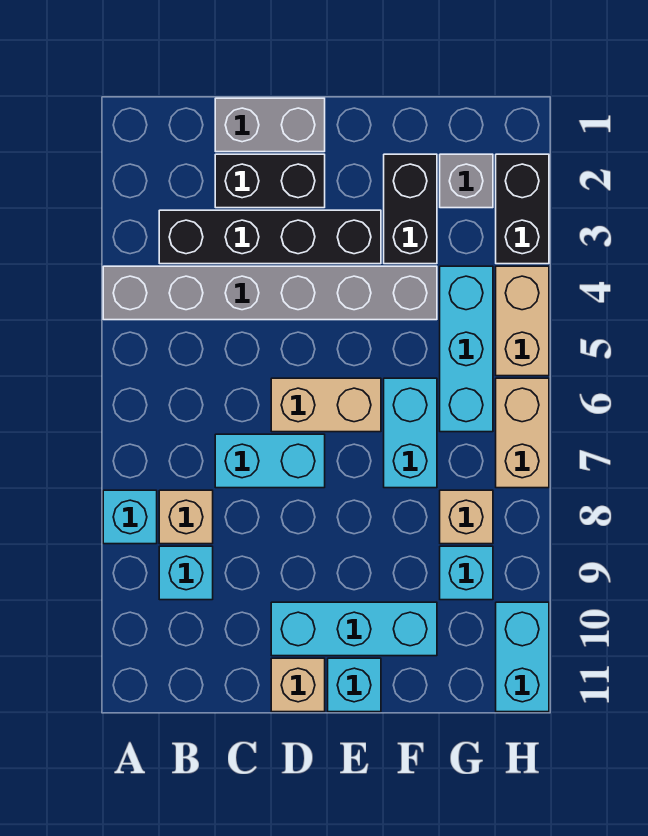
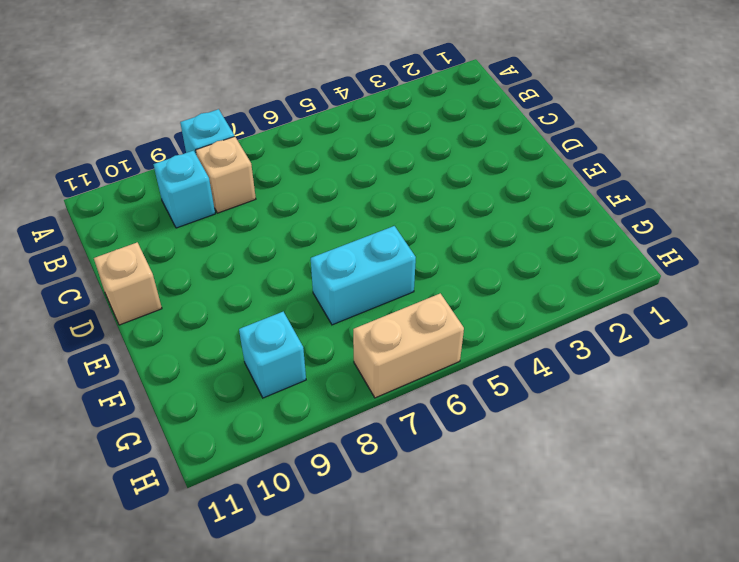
none -> grey 1x6 brick [103,266,437,320]
none -> black 1x4 brick [159,210,381,264]
none -> grey 1x2 brick [215,98,325,152]

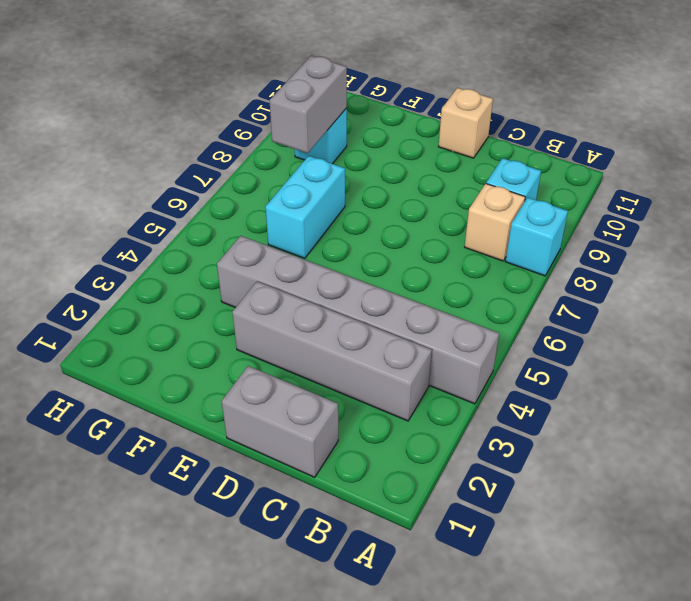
grey 1x4 brick [232,281,432,421] -> black 1x4 brick [159,210,381,264]
grey 1x2 brick [269,56,347,153] -> none
none -> black 1x2 brick [215,154,325,208]
none -> cyan 1x2 brick [215,434,325,488]
none -> tan 1x2 brick [271,378,381,432]

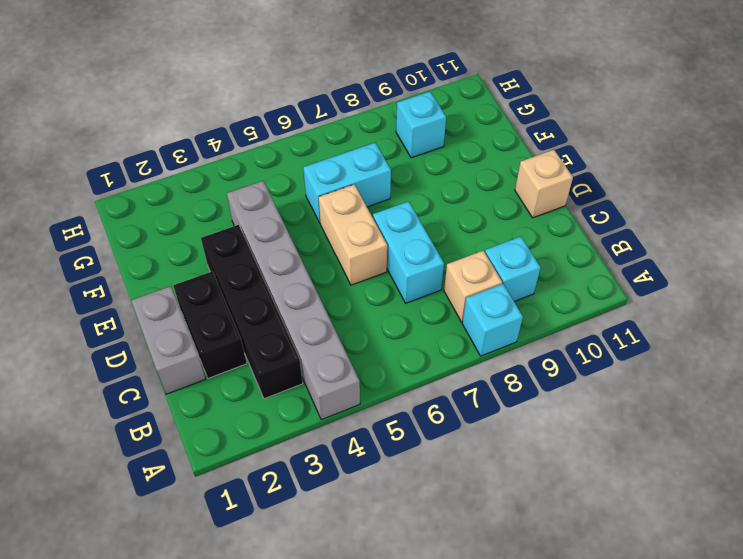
none -> cyan 1x3 brick [271,602,437,656]
none -> cyan 1x1 brick [328,658,381,712]
none -> black 1x2 brick [384,154,437,264]

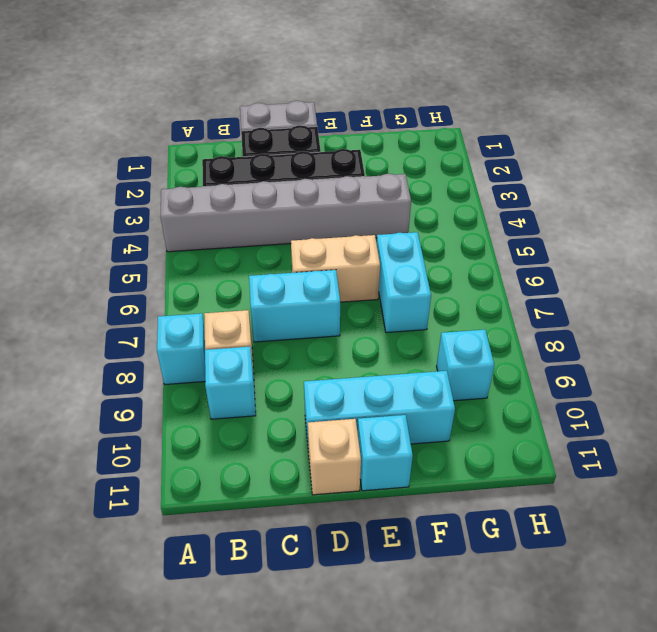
none -> black 1x2 brick [384,154,437,264]
none -> grey 1x1 brick [440,154,493,208]
none -> cyan 1x3 brick [440,266,493,432]

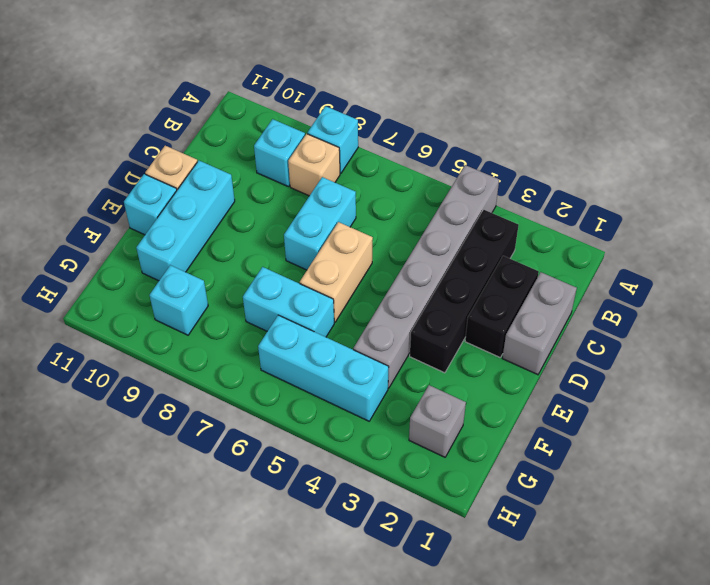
none -> black 1x2 brick [384,154,437,264]
none -> tan 1x1 brick [440,490,493,544]
none -> black 1x2 brick [496,154,549,264]

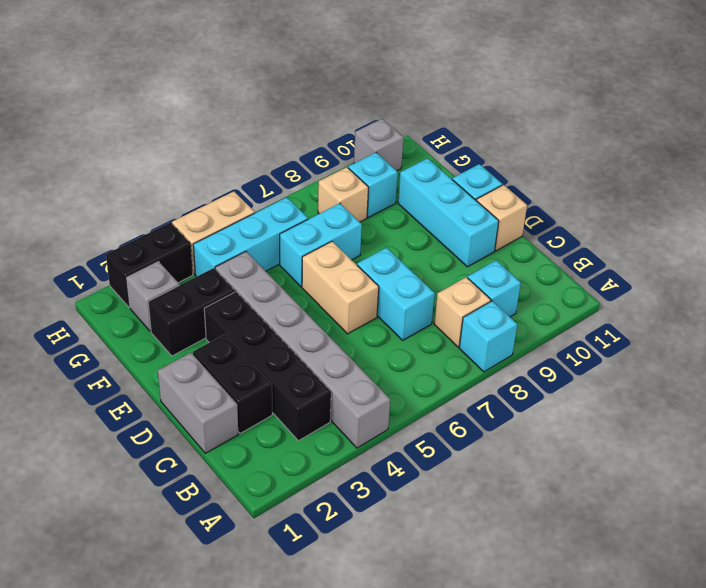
grey 1x1 brick [354,119,404,171] -> cyan 1x2 brick [496,602,549,712]
none -> tan 1x2 brick [496,378,549,488]

